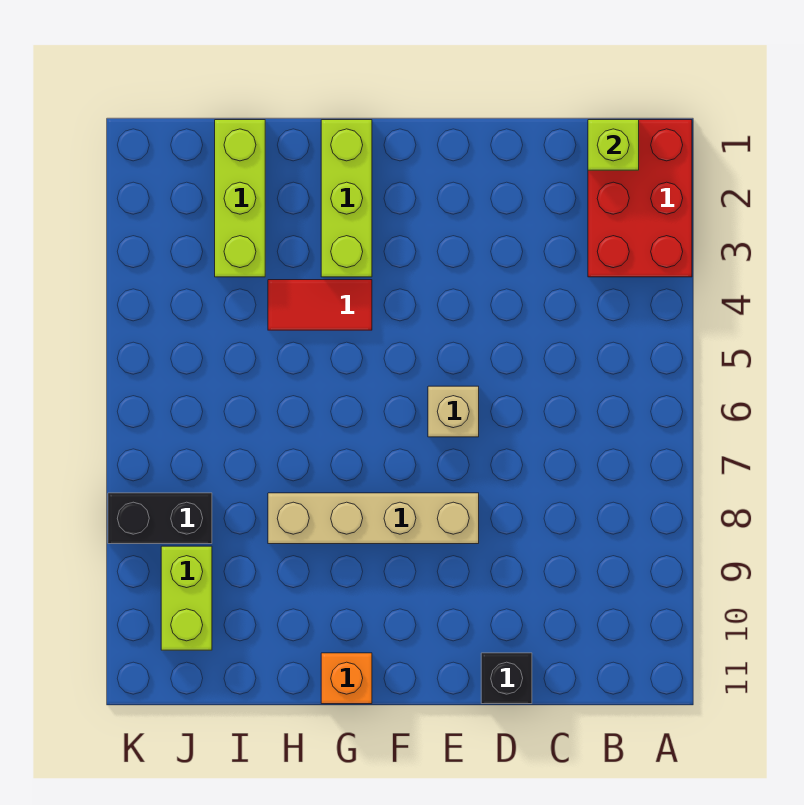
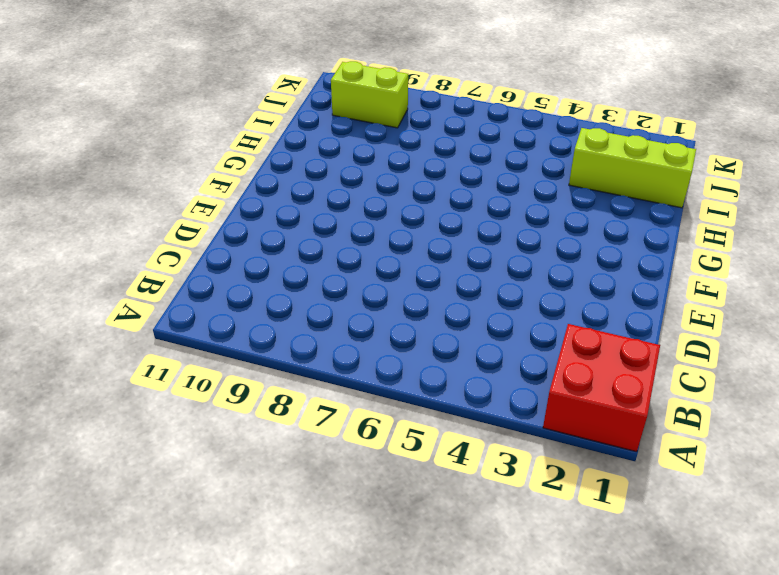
red 2x2 brick [543,324,660,452] -> red 2x3 brick [588,120,692,277]
none -> black 1x1 brick [481,653,532,704]
none -> tan 1x1 brick [428,386,479,437]

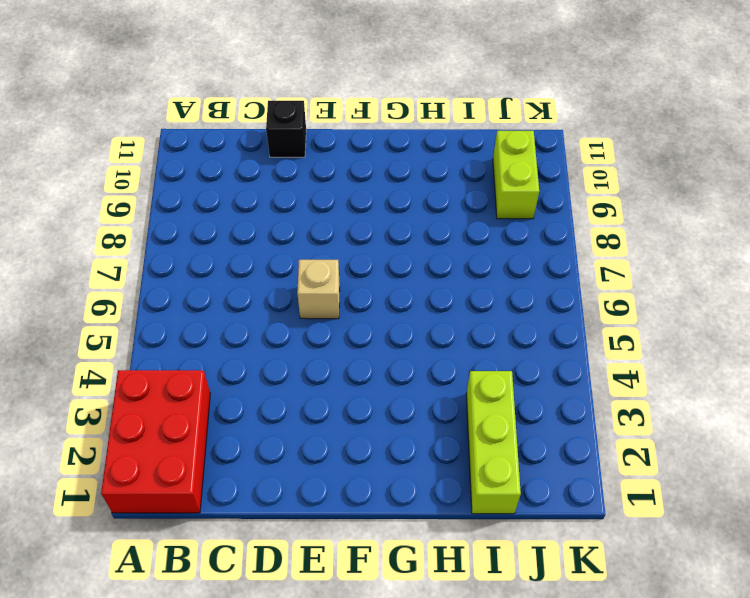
none -> tan 1x4 brick [268,493,479,544]
none -> lime 1x3 brick [321,120,372,277]

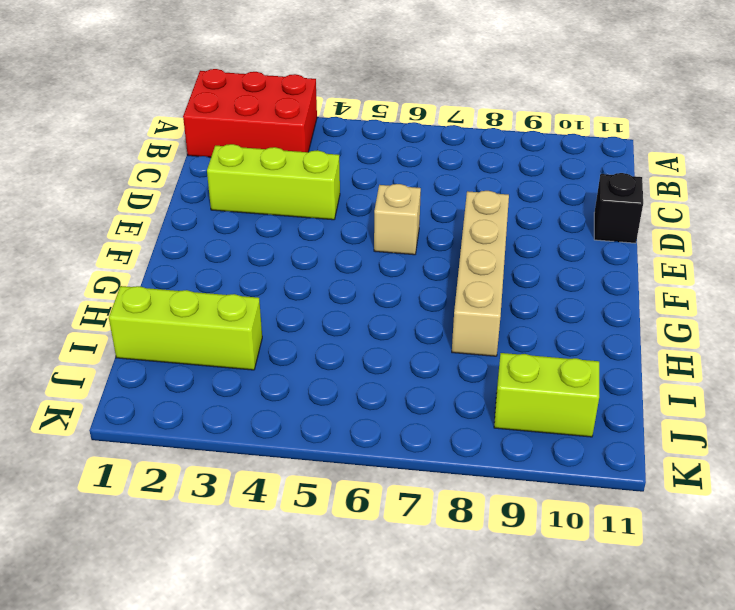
lime 1x3 brick [207,144,340,220] -> lime 1x3 brick moved to [321,120,372,277]
none -> red 1x2 tile [268,280,372,330]
none -> orange 1x1 brick [321,653,372,704]

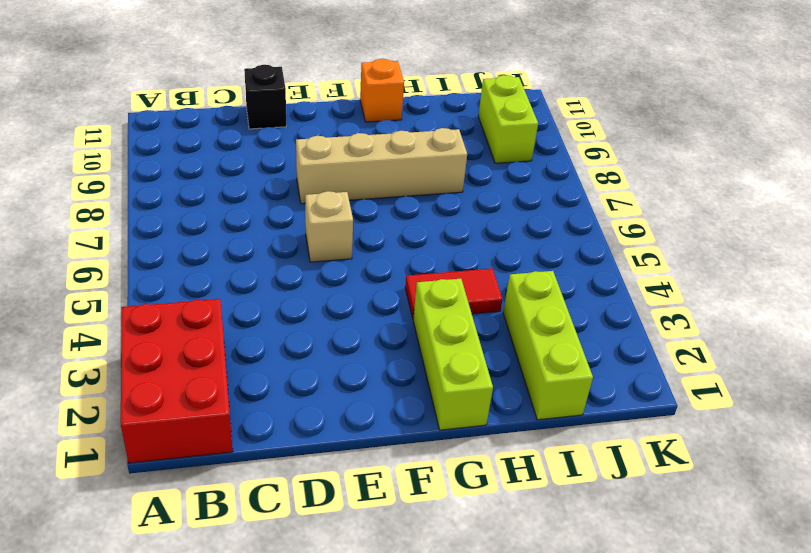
none -> black 1x2 brick [108,493,212,544]
none -> lime 1x1 brick [588,120,639,170]

